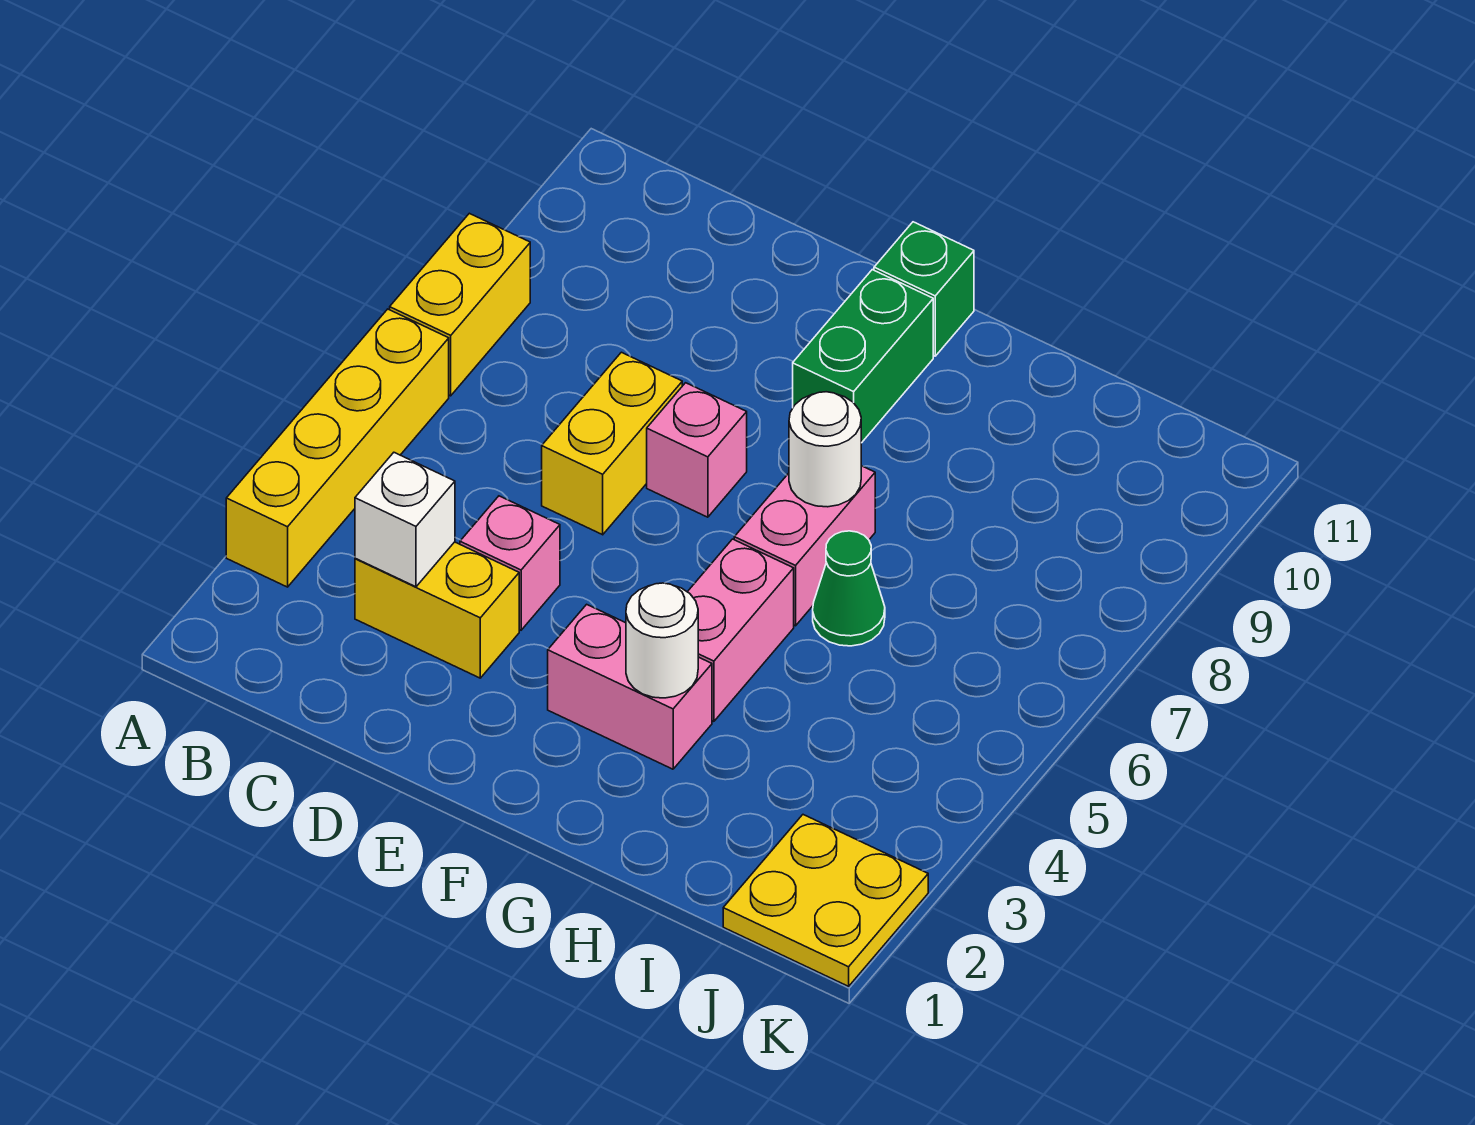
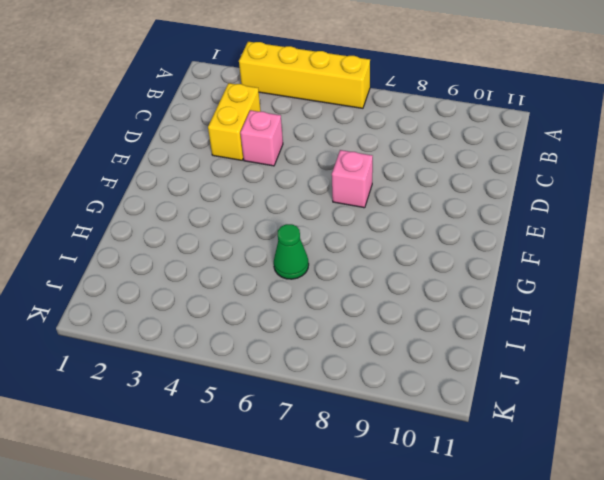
none -> yellow 1x2 brick [390,213,530,396]
none -> yellow 1x2 brick [542,352,682,535]
none -> pink 1x2 brick [548,604,712,769]

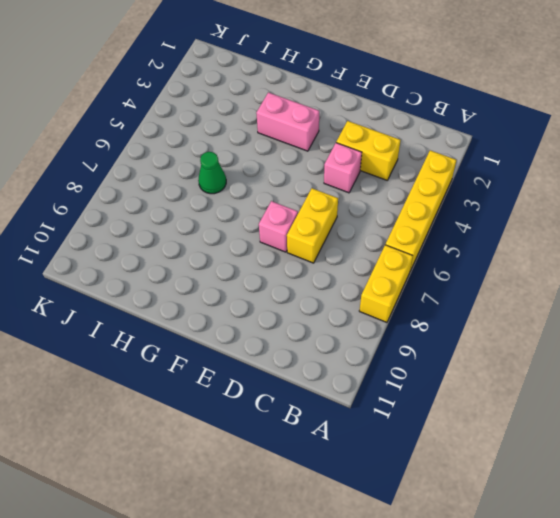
none -> green 1x2 brick [793,270,933,443]
none -> green 1x1 brick [874,222,974,356]
none -> pink 1x2 brick [688,539,794,721]

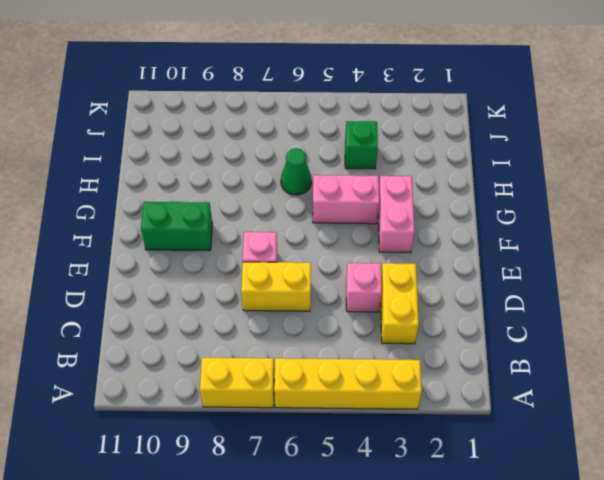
green 1x1 brick [345,121,378,169] -> green 1x1 brick moved to [874,222,974,356]
none -> pink 1x2 brick [734,466,875,626]
none -> yellow 2x2 plate [723,815,928,986]
none -> white 1x1 brick [355,453,455,587]

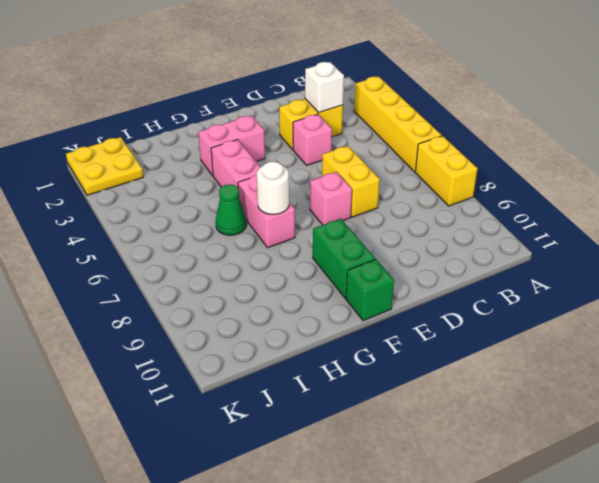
none -> white 1x1 round brick [626,583,698,698]

